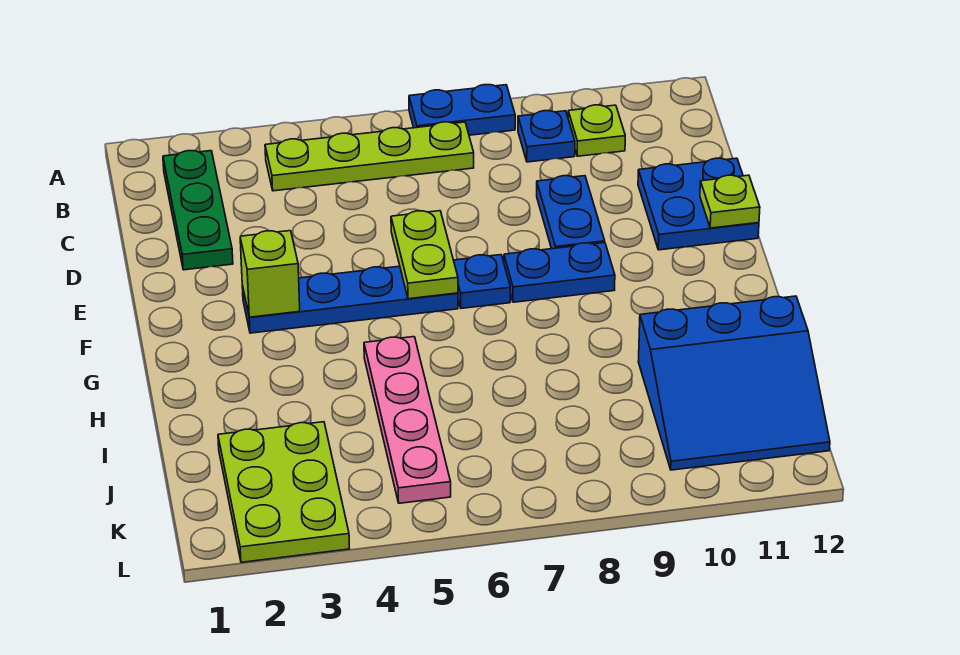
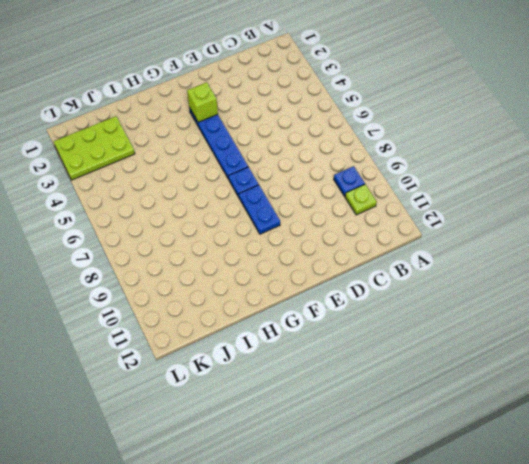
none -> blue 1x2 plate [409,85,515,135]
none -> green 1x3 plate [163,151,233,270]
none -> lime 1x4 plate [265,122,474,191]

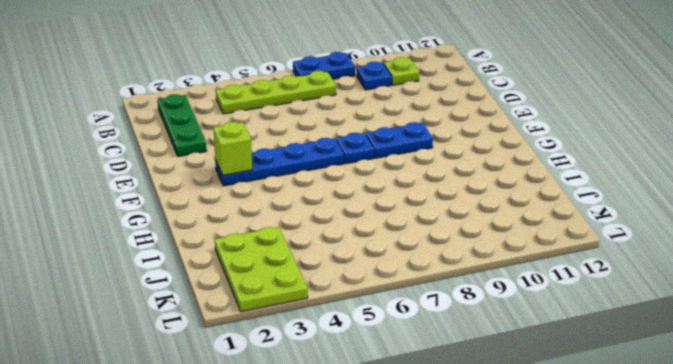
none -> blue 1x2 plate [537,176,605,249]
none -> blue 2x2 plate [638,158,759,250]
none -> pink 1x4 plate [364,337,451,503]

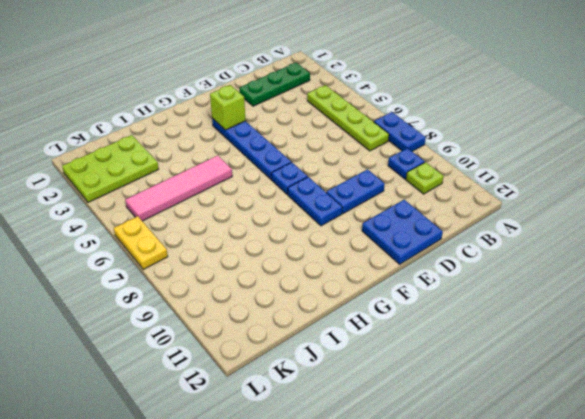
pink 1x4 tile [125,155,232,221] -> pink 1x4 plate [364,337,451,503]
yellow 1x2 plate [114,216,168,269] -> none
none -> blue 3x3 slope [638,296,830,470]
none -> lime 1x2 plate [391,211,458,299]
none -> lime 1x1 plate [700,175,760,228]

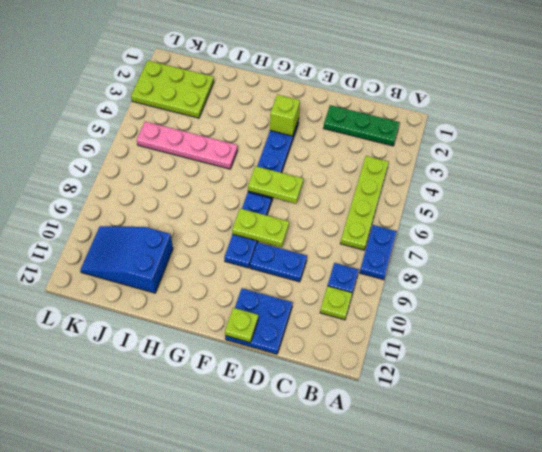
lime 1x2 plate [232,209,289,247] -> none
blue 2x3 slope [80,226,173,293] -> blue 3x3 slope [638,296,830,470]

